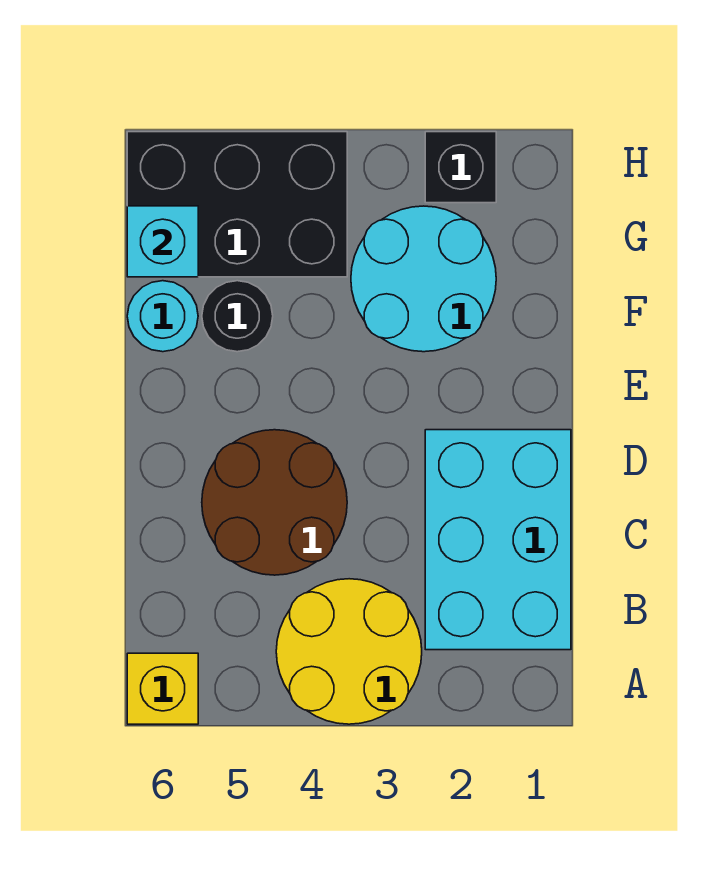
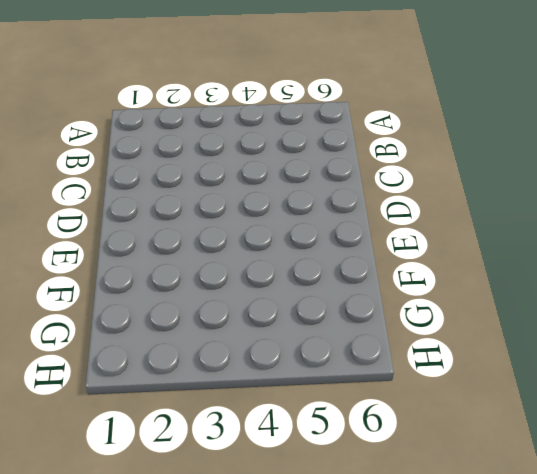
none -> yellow 2x2 round brick [276,579,422,724]
none -> yellow 1x1 brick [127,653,198,724]

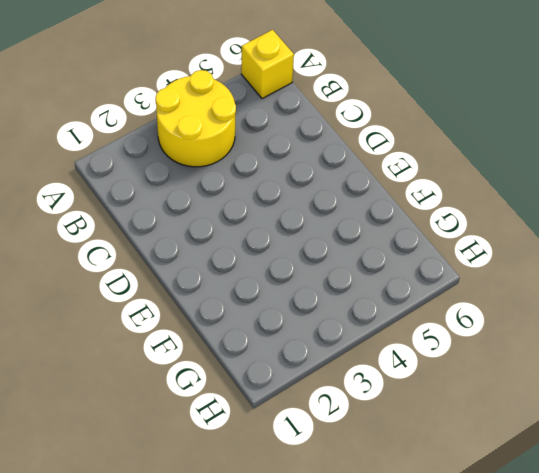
none -> cyan 2x3 brick [425,430,571,650]
none -> brown 2x2 round brick [202,430,347,575]

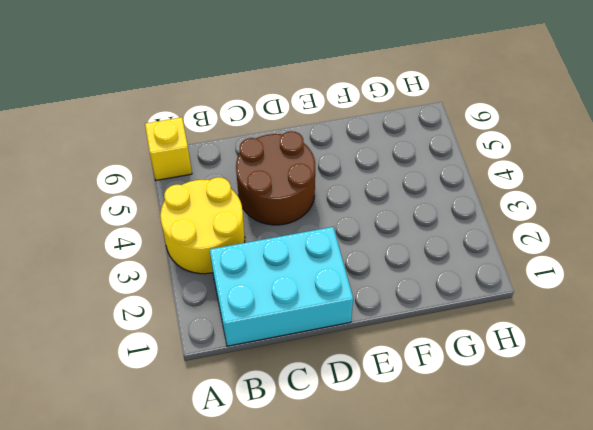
none -> cyan 2x2 round brick [351,206,496,352]
none -> black 1x1 round brick [202,281,273,352]

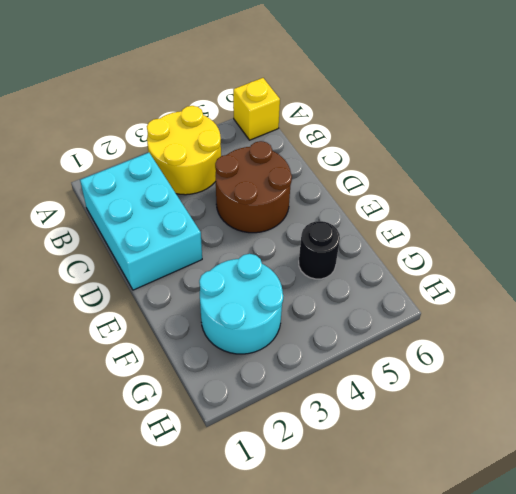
none -> cyan 1x1 round brick [127,281,198,352]
none -> black 2x3 brick [127,132,347,277]

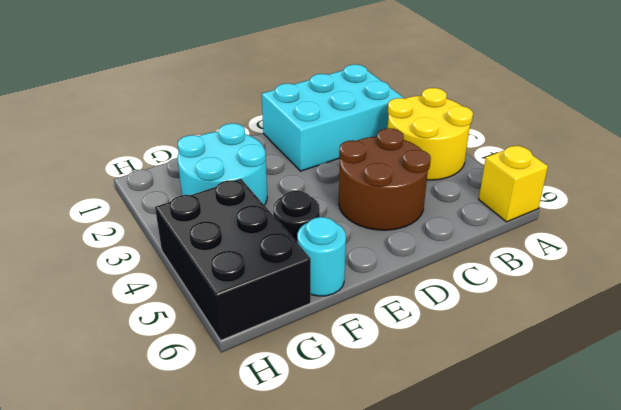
none -> black 1x1 brick [425,132,496,203]
none -> cyan 1x1 brick [127,206,198,277]

